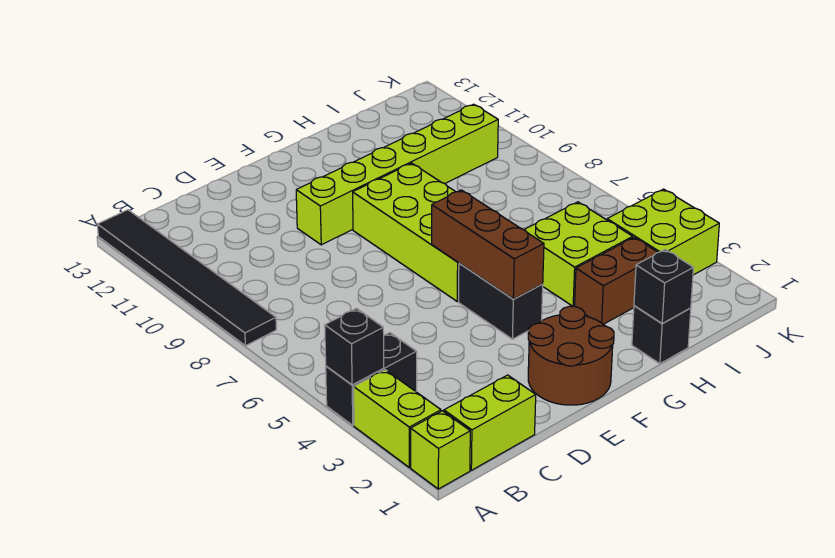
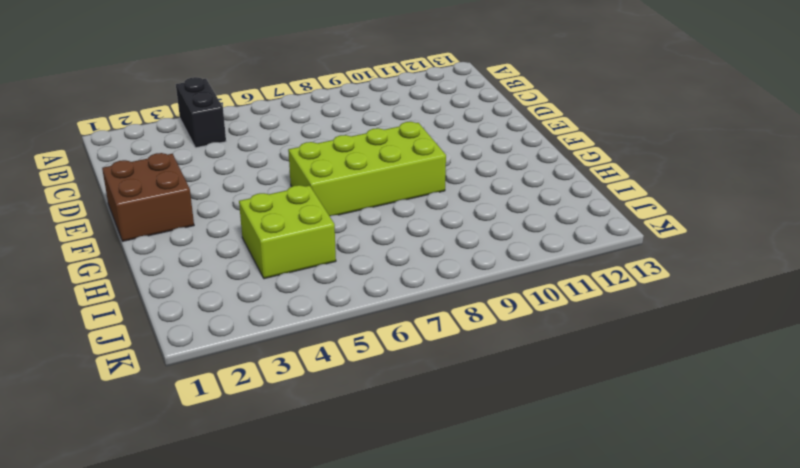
brown 2x2 brick [102,153,194,241] -> brown 2x2 round brick [528,306,614,405]
none -> lime 1x1 brick [411,411,470,489]
none -> lime 1x2 brick [354,370,441,467]
none -> black 1x6 tile [97,210,276,346]

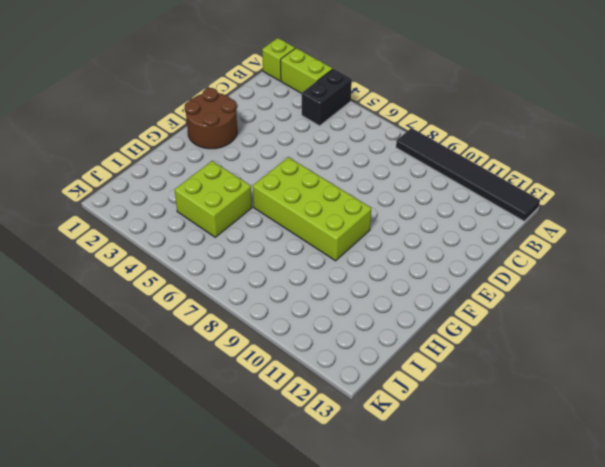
none -> lime 1x2 brick [444,375,536,470]
none -> lime 1x6 brick [296,104,498,245]
none -> black 1x2 brick [459,263,543,339]

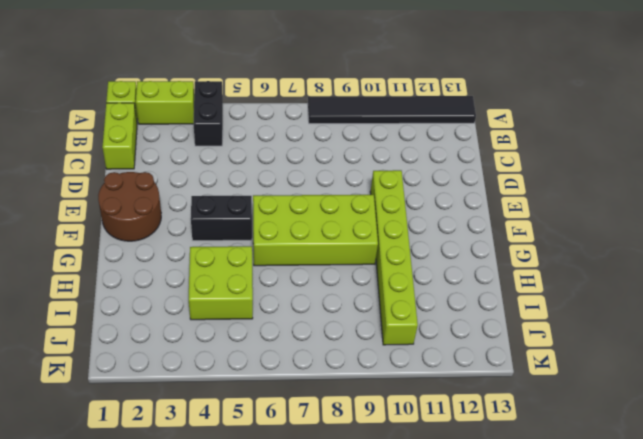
none -> black 1x1 brick [632,306,691,364]
none -> brown 1x2 brick [575,237,658,324]
none -> lime 2x2 brick [607,189,719,275]

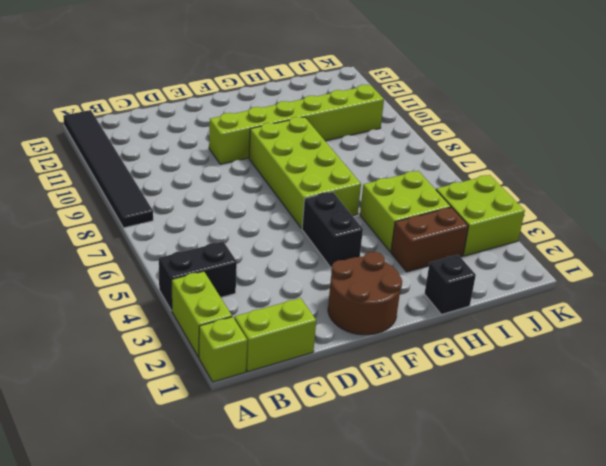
none -> black 1x1 brick [325,308,384,385]
none -> brown 1x3 brick [432,190,544,299]
none -> black 1x1 brick [634,250,694,324]

